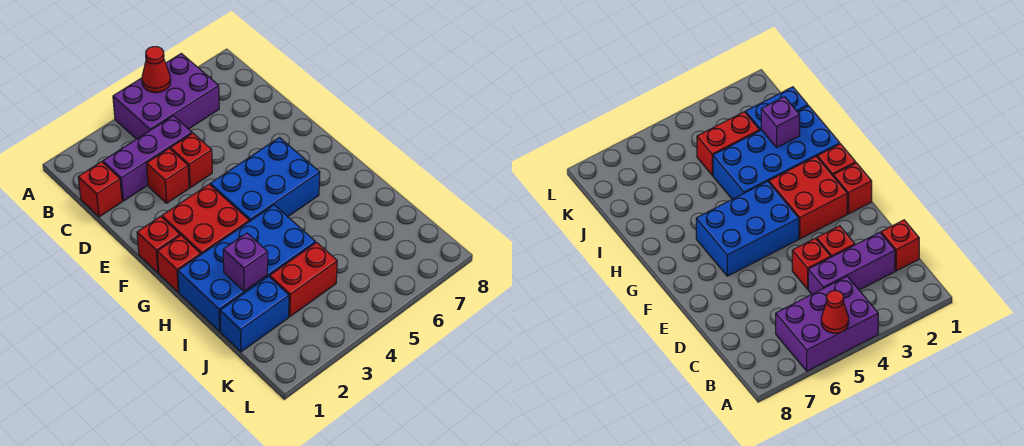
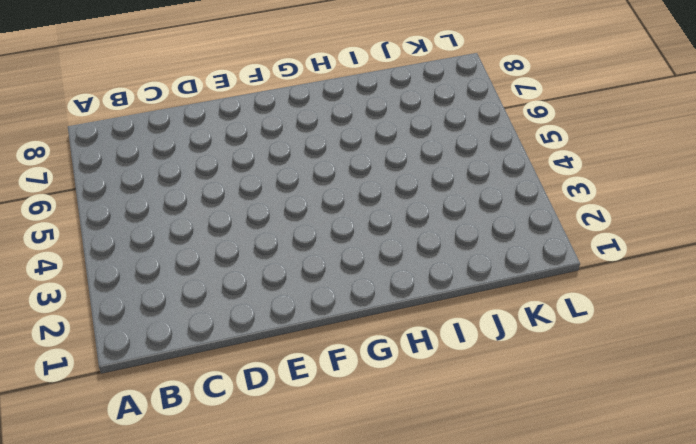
none -> purple 2x3 brick [113,53,219,139]
none -> red 1x1 brick [78,162,122,217]
none -> purple 1x3 brick [103,116,192,201]

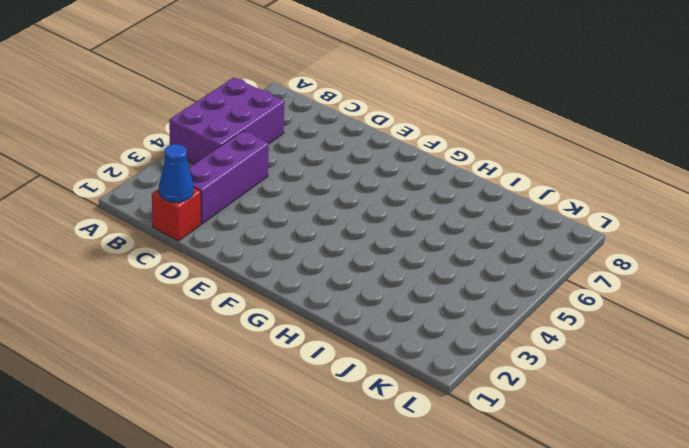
blue 1x1 cone [159,144,194,202] -> none
none -> red 1x1 brick [146,149,189,203]
none -> red 1x1 brick [170,133,212,188]
none -> red 1x1 brick [137,217,180,273]

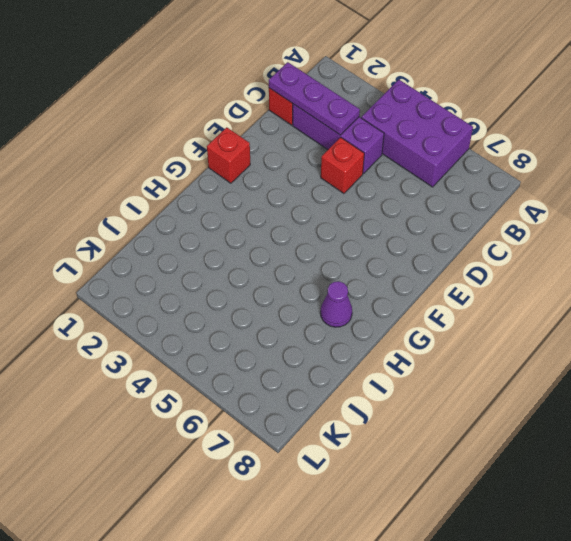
purple 1x3 plate [269,62,360,135] -> none
purple 1x1 cone [320,281,352,327] -> none
none -> red 1x1 brick [146,149,189,203]
none -> red 2x2 brick [162,184,249,254]
none -> blue 2x3 brick [210,138,320,221]

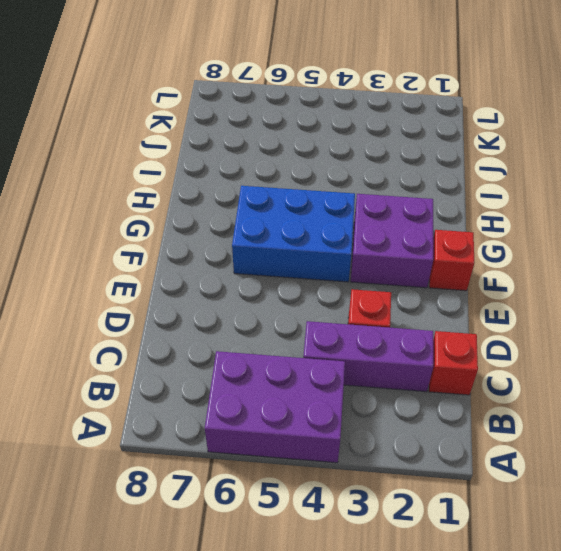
purple 2x2 brick [351,194,433,288] -> red 2x2 brick [162,184,249,254]
none -> red 1x1 brick [170,133,212,188]
none -> red 1x1 brick [157,235,201,292]
none -> blue 2x4 brick [178,205,316,331]

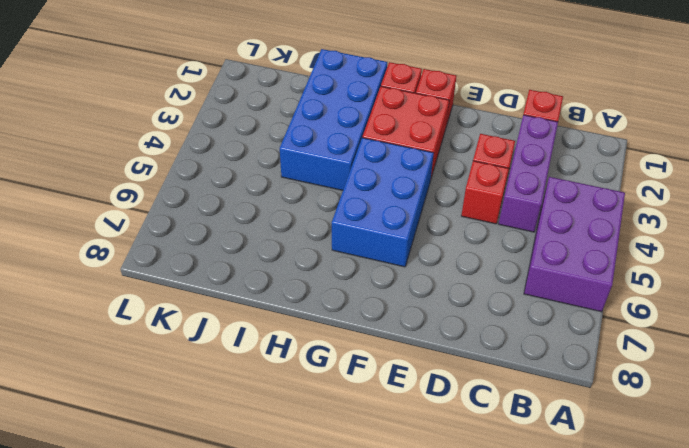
none -> blue 1x2 brick [220,276,289,352]
none -> red 1x2 brick [270,243,337,317]
none -> red 1x1 cone [142,47,171,93]

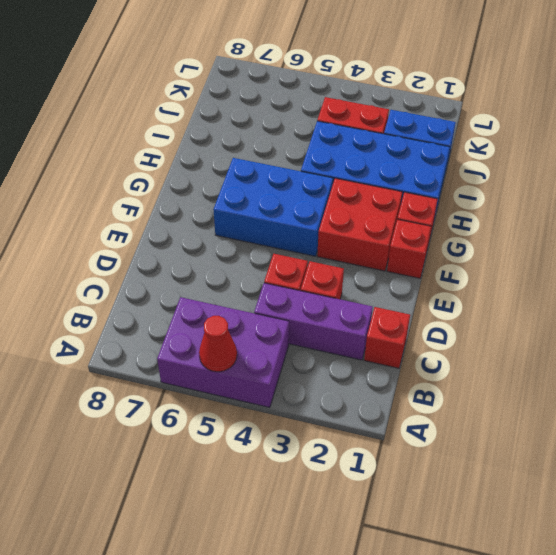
none -> purple 1x1 brick [223,233,268,291]

